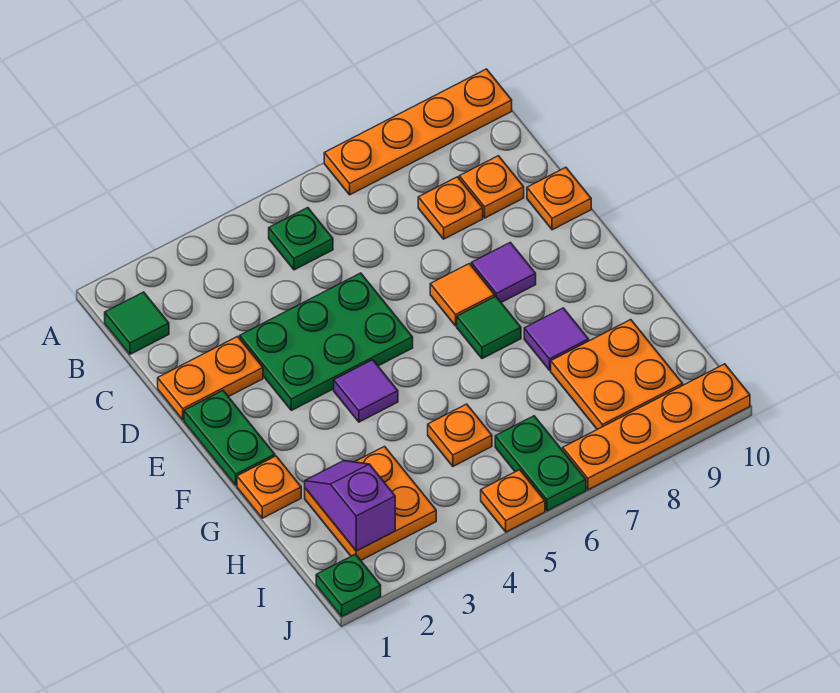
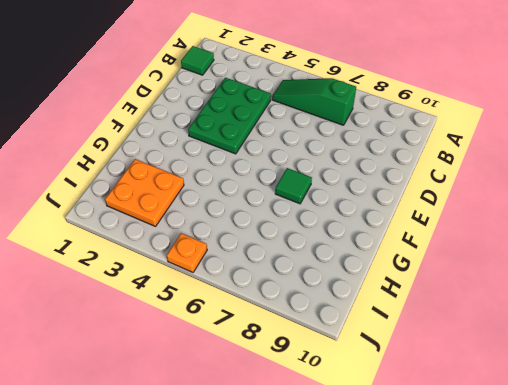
green 1x3 slope [272,78,356,125] -> green 1x1 plate [269,208,333,270]
green 2x3 plate [188,78,271,154] -> green 2x3 plate turned to [240,273,413,410]
none -> orange 1x4 plate [324,69,512,195]
none -> orange 1x1 plate [418,177,483,239]
none -> orange 1x1 plate [459,156,524,218]

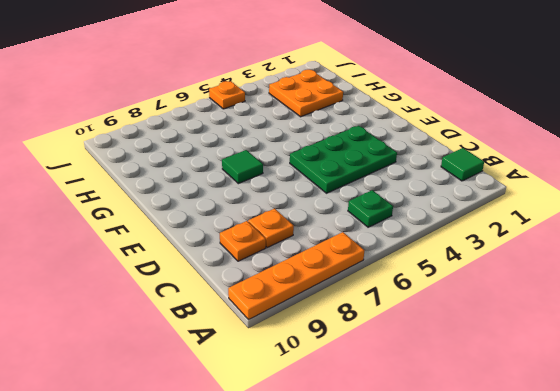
none -> orange 1x2 plate [158,336,263,420]
none -> orange 1x1 plate [527,167,591,230]
none -> green 1x2 plate [184,391,275,485]

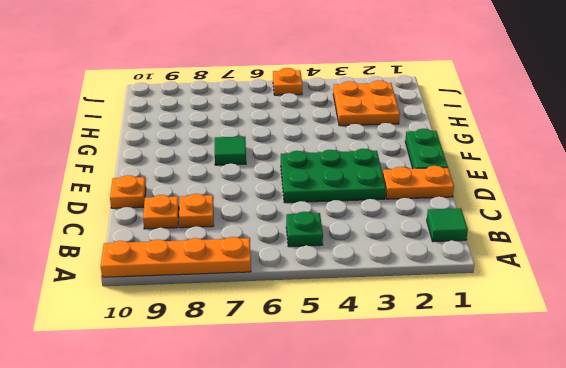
none -> orange 1x1 tile [430,264,495,326]
none -> purple 1x1 tile [471,242,536,302]
none -> purple 1x1 tile [334,360,398,422]

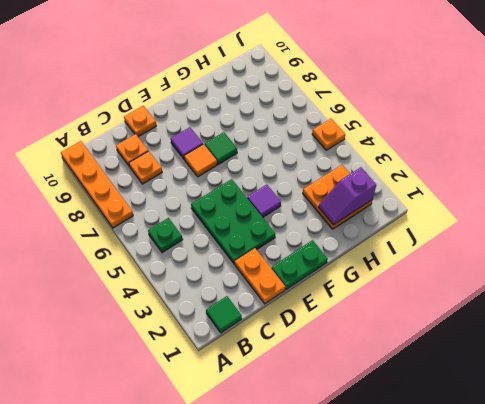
none -> orange 1x1 plate [237,456,301,518]
none -> purple 1x1 tile [524,308,589,370]
none -> orange 1x1 plate [428,404,492,466]

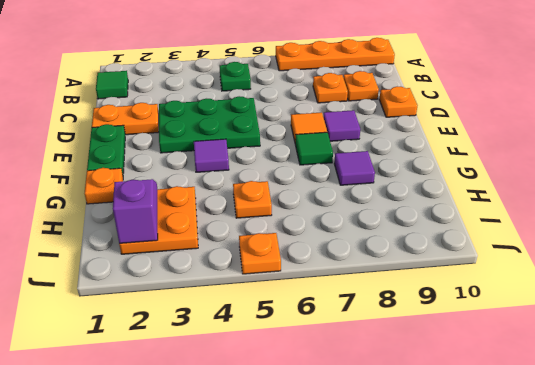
none -> orange 2x2 plate [551,320,683,429]
none -> green 1x2 plate [495,416,586,511]
none -> green 1x1 plate [316,554,381,616]

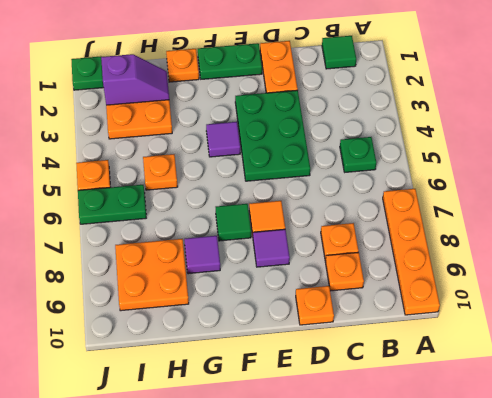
none -> orange 1x4 plate [563,364,750,490]

